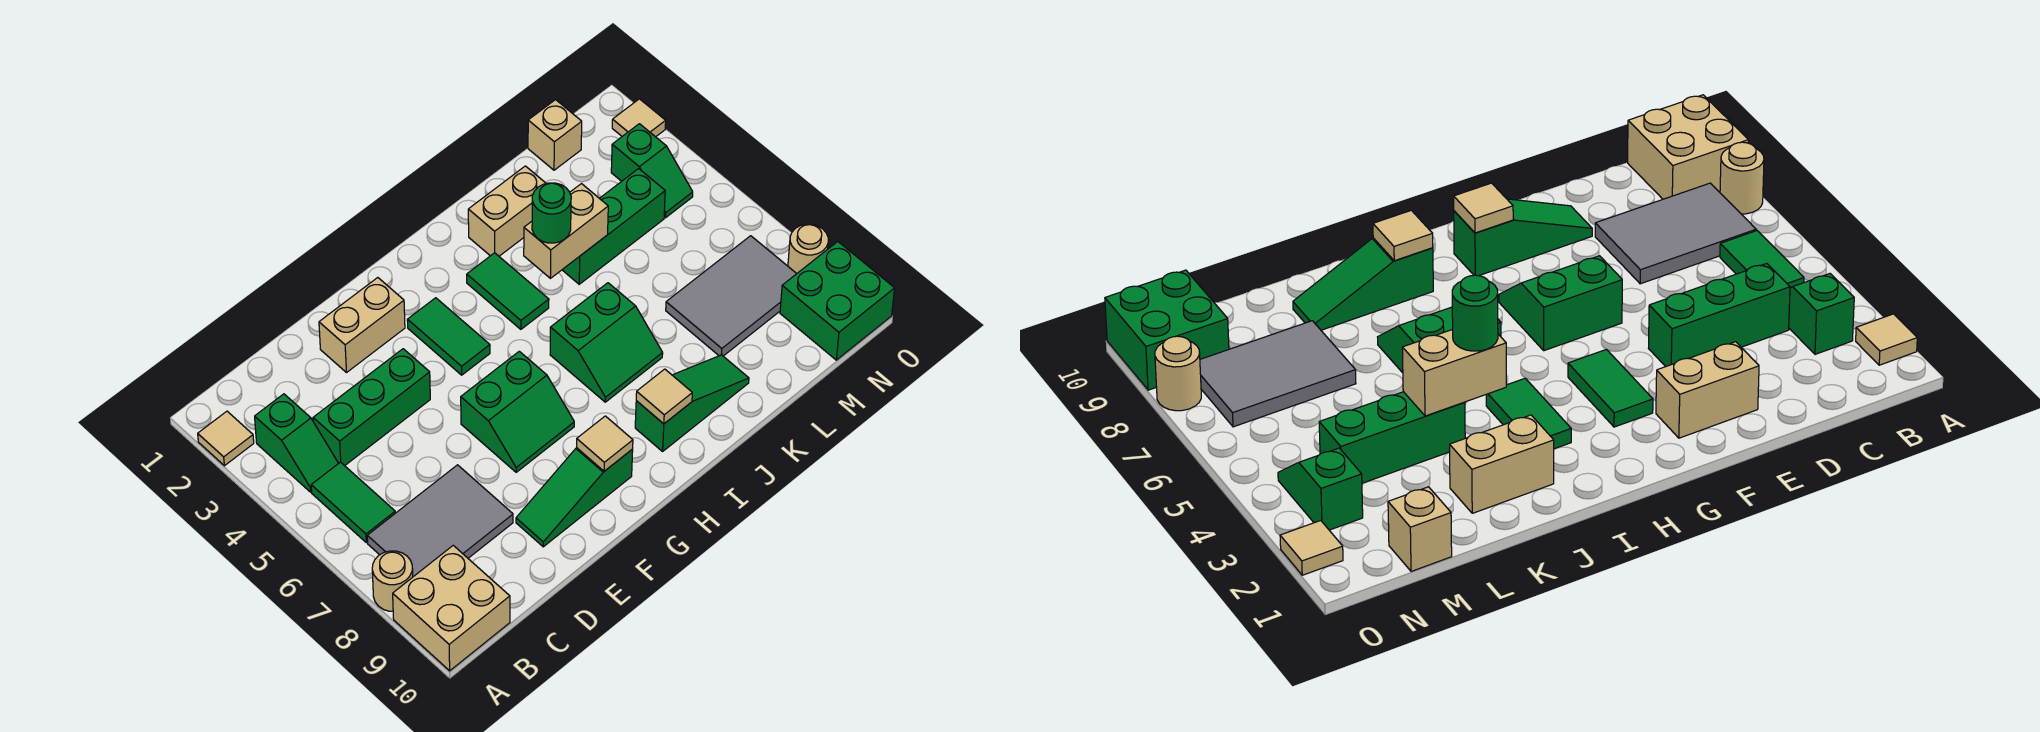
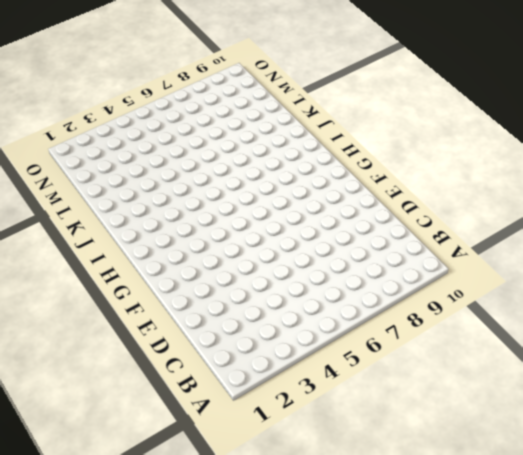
none -> tan 1x1 tile [198,411,254,466]
none -> tan 1x1 round brick [372,551,413,611]
none -> tan 2x2 brick [393,545,510,671]

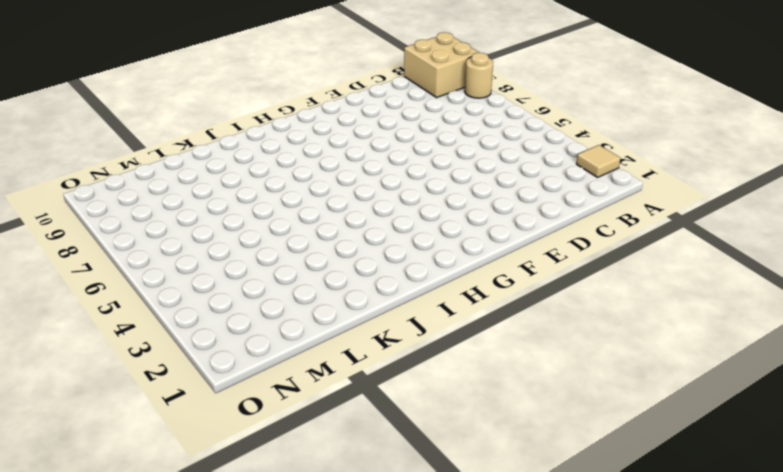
none -> green 1x2 slope [255,394,339,492]
none -> green 1x2 tile [311,462,395,543]
none -> grey 2x3 tile [367,465,513,577]

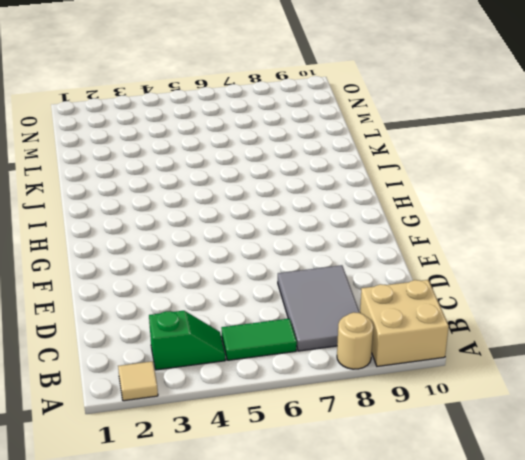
none -> green 1x3 brick [313,349,430,466]
none -> tan 1x2 brick [319,278,405,373]
none -> green 1x3 slope [516,448,633,547]

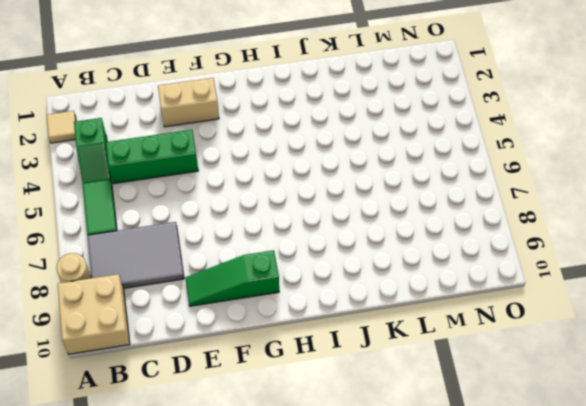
none -> green 2x2 slope [461,351,574,472]
none -> green 1x2 tile [407,298,490,375]
none -> green 1x2 tile [467,253,549,329]

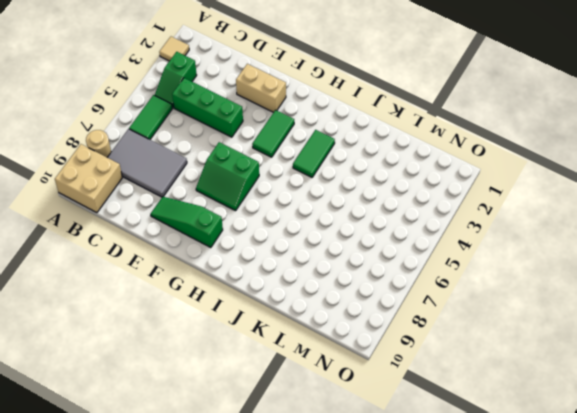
none -> green 2x2 slope [550,283,663,402]
none -> green 1x3 slope [635,355,749,451]
none -> tan 1x2 brick [468,166,546,256]

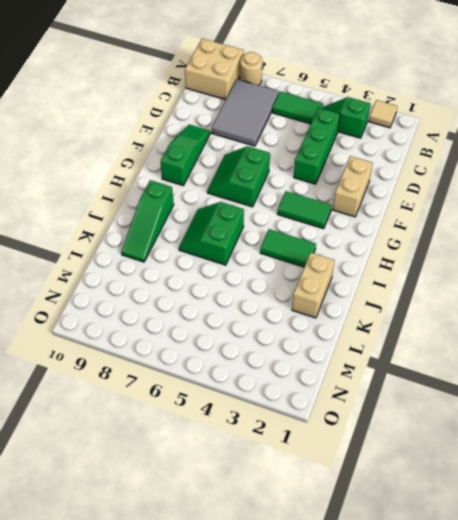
none -> green 1x3 brick [562,169,665,284]
none -> grey 2x3 tile [666,236,797,356]
none -> tan 1x1 brick [528,100,582,170]

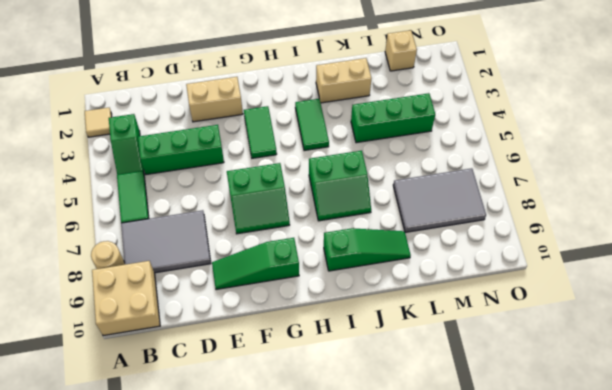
none -> green 1x2 slope [611,124,693,218]
none -> green 2x2 brick [780,242,895,360]
none -> tan 1x1 tile [612,99,666,137]

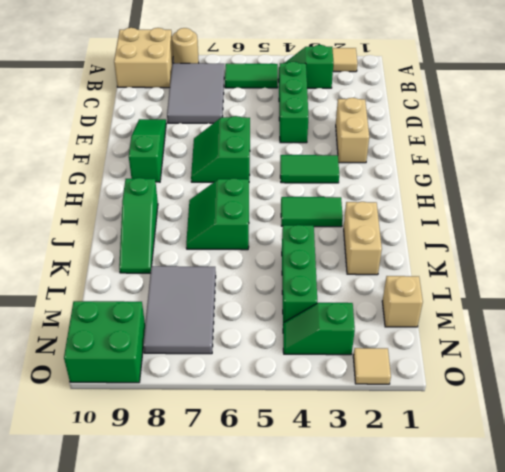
none -> tan 1x1 round brick [788,224,828,273]
none -> tan 1x1 tile [577,416,633,471]
none -> tan 1x1 tile [636,369,692,424]

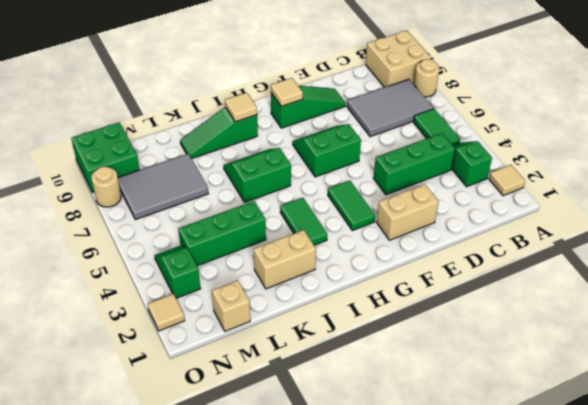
none -> tan 1x2 brick [524,184,608,278]
none -> green 1x1 round brick [532,183,571,243]

